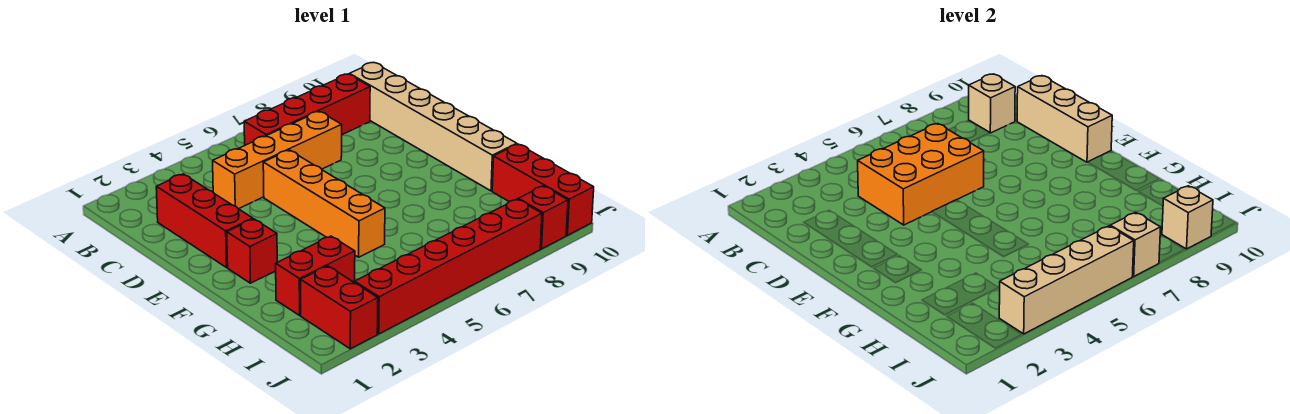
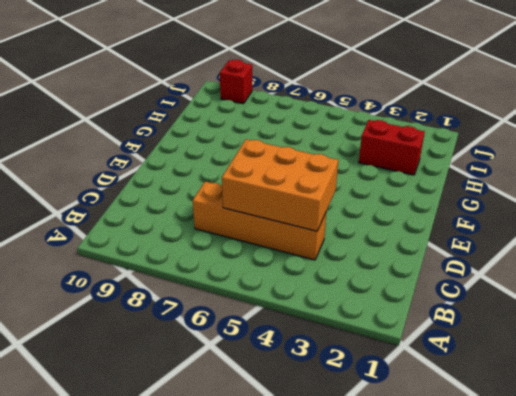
none -> red 1x4 brick [244,74,370,145]
none -> tan 1x6 brick [350,63,517,191]
none -> red 1x3 brick [156,174,253,268]

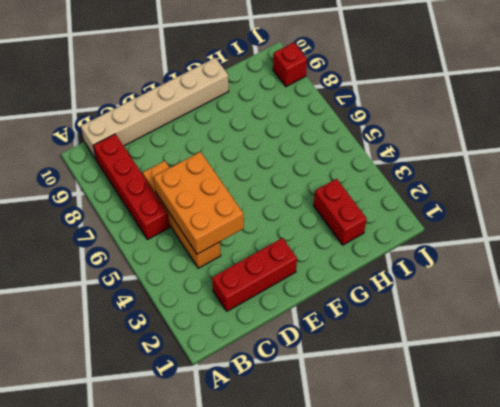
none -> orange 1x4 brick [263,150,385,257]
none -> red 1x1 brick [227,219,277,283]
none -> red 1x3 brick [492,144,594,235]

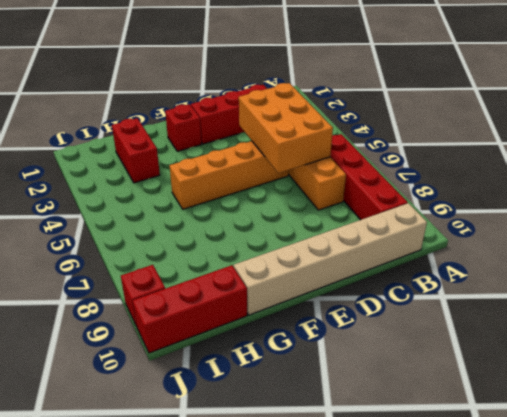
none -> red 1x2 brick [301,266,378,349]
none -> red 1x6 brick [355,199,542,334]
none -> tan 1x1 brick [969,74,1015,133]

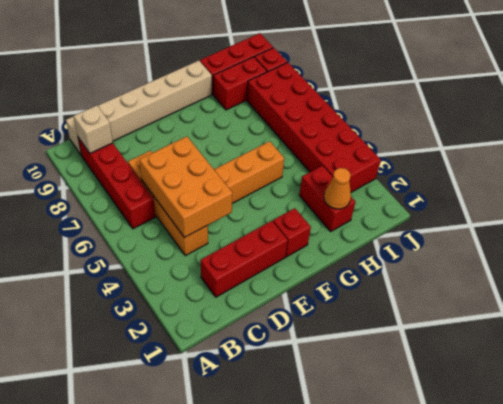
orange 1x1 cone [324,168,351,209] -> none
red 1x2 brick [213,57,267,110] -> red 1x2 brick moved to [301,266,378,349]
red 2x6 brick [247,62,381,192] -> red 1x6 brick [355,199,542,334]
none -> tan 1x3 brick [1017,76,1112,162]
none -> tan 1x4 brick [999,226,1134,334]
none -> tan 1x1 brick [1110,212,1161,276]

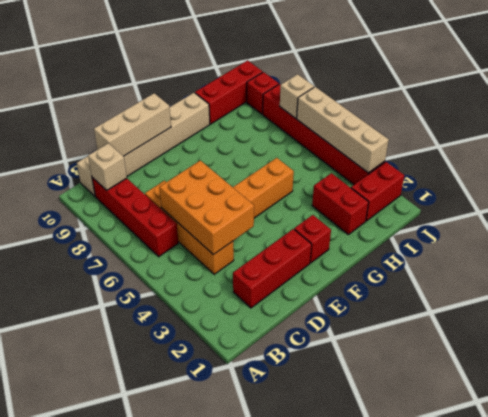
none -> tan 1x1 brick [1162,186,1213,249]

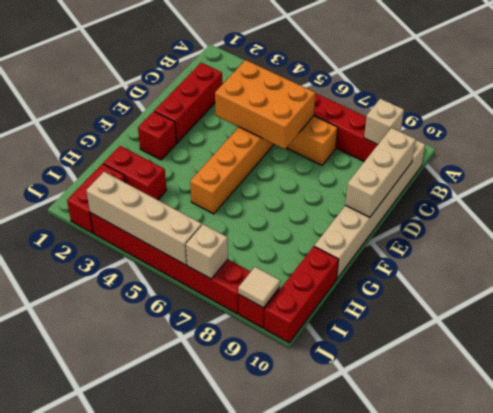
tan 1x1 tile [238,267,280,308] -> tan 1x1 brick [1162,186,1213,249]

